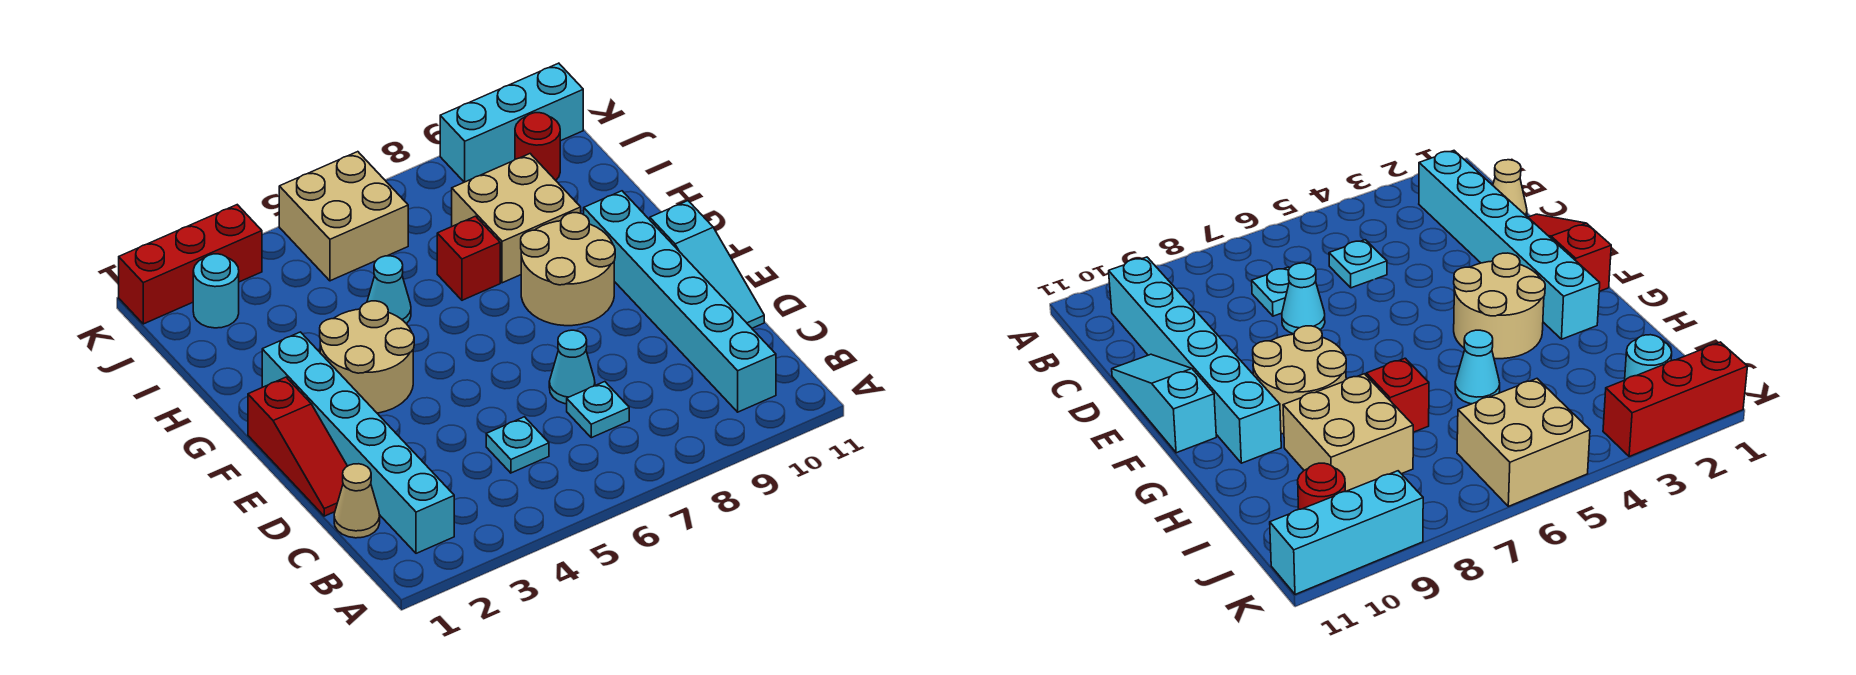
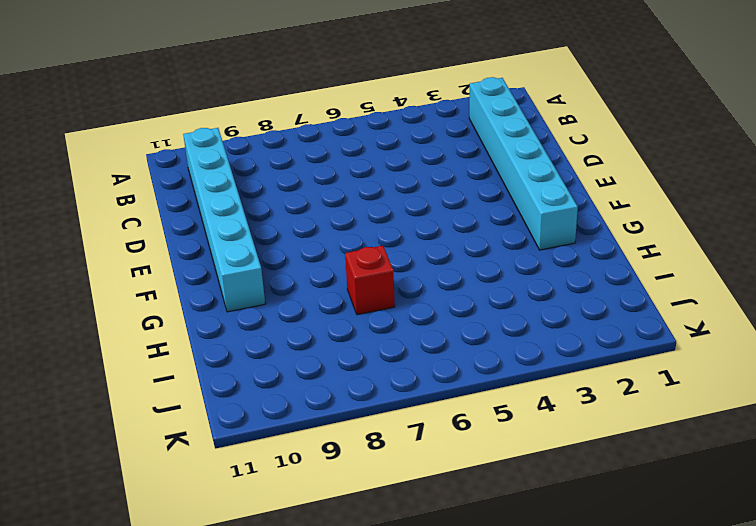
none -> tan 1x1 cone [334,464,380,538]
none -> cyan 1x1 plate [486,417,549,473]
none -> cyan 1x1 plate [567,382,629,438]

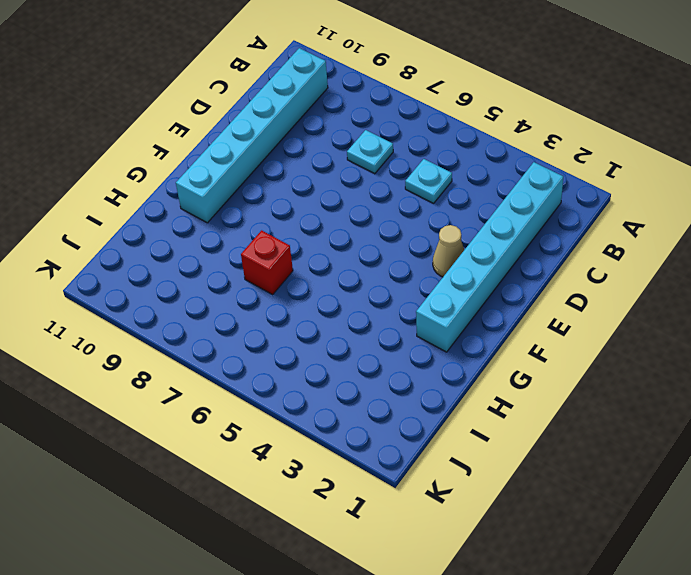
tan 1x1 cone [433,225,464,277] -> tan 1x1 cone moved to [334,464,380,538]
none -> red 1x3 slope [248,377,347,516]
none -> cyan 1x1 cone [549,330,595,404]
none -> cyan 1x3 slope [650,201,764,328]

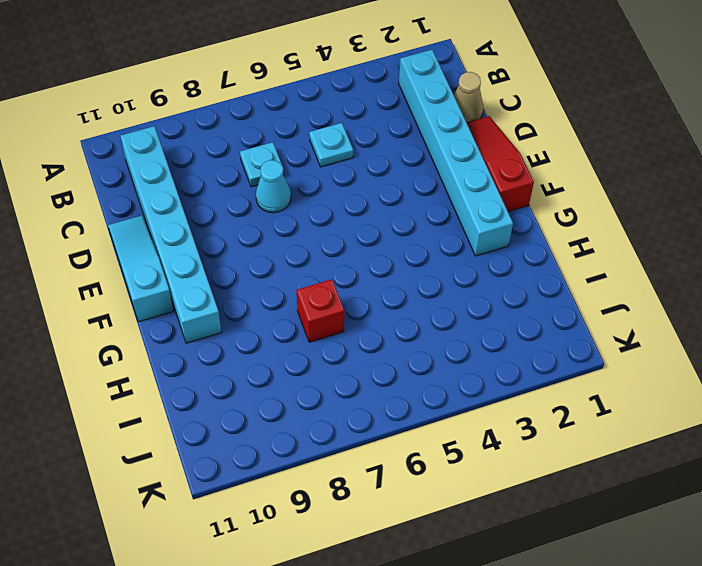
none -> tan 2x2 round brick [320,301,414,413]
none -> tan 2x2 round brick [521,213,615,326]
none -> cyan 1x1 cone [367,256,411,324]

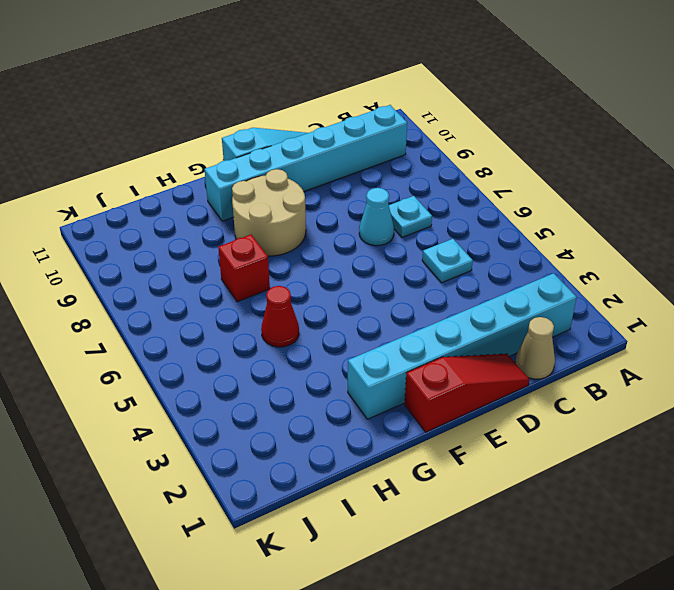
red 1x1 cone [261,286,299,347] -> cyan 1x1 cone [367,256,411,324]
none -> tan 2x2 round brick [320,301,414,413]
none -> tan 2x2 brick [452,154,581,283]
none -> cyan 1x1 round brick [193,254,239,328]

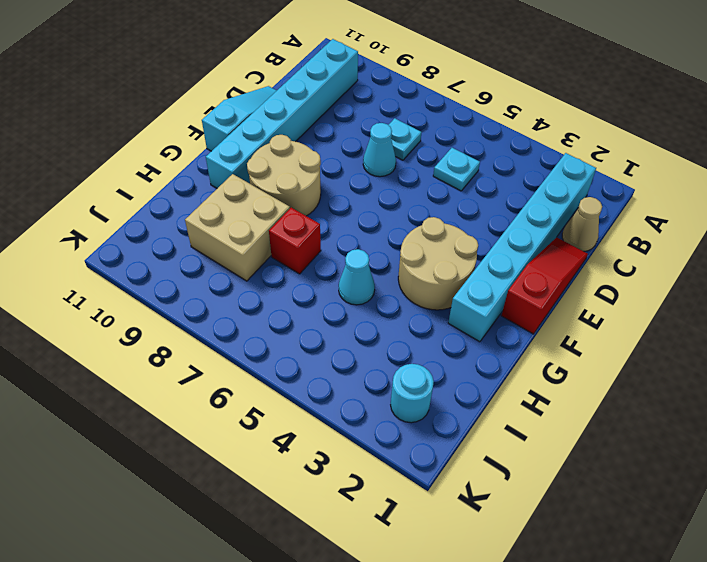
none -> tan 2x2 brick [279,152,408,281]
none -> red 1x1 round brick [515,113,560,180]
none -> red 1x3 brick [119,205,262,324]

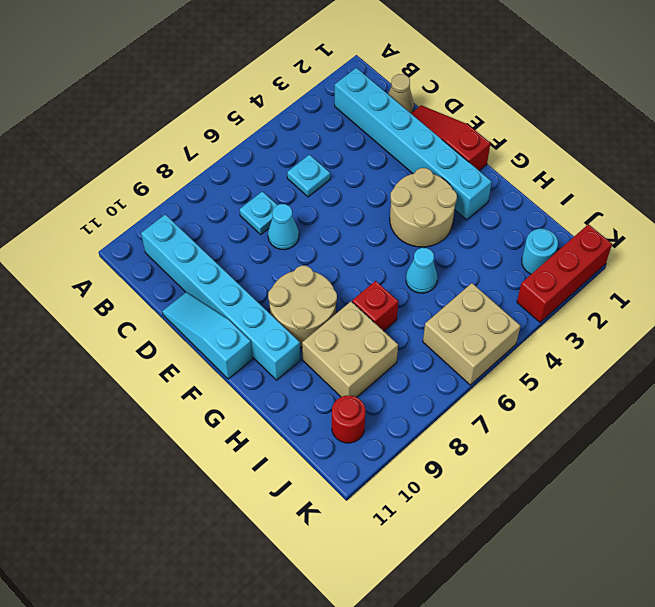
none -> cyan 1x3 brick [440,63,583,182]

